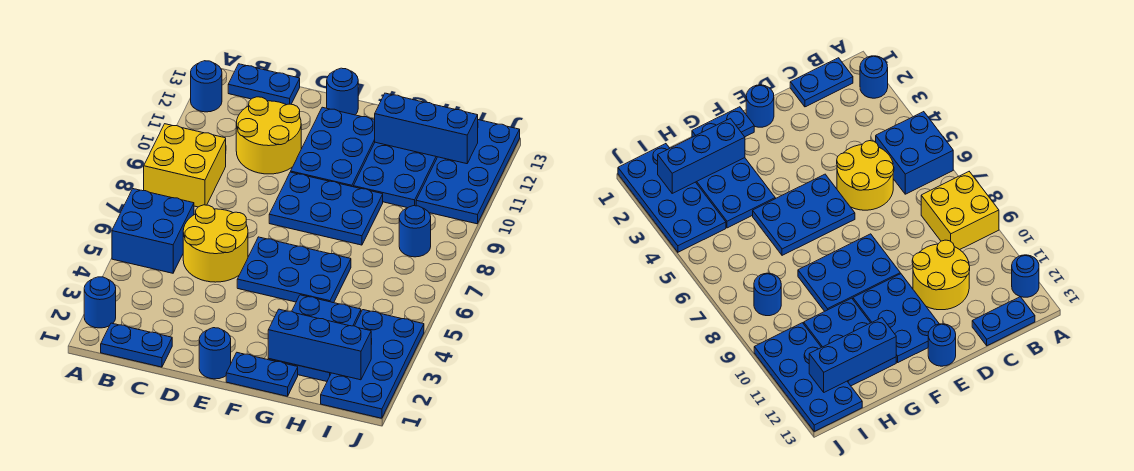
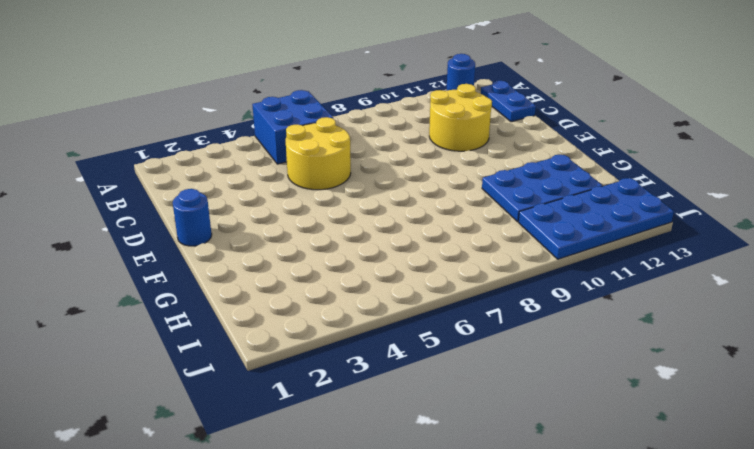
none -> blue 1x1 round brick [84,277,116,328]
none -> yellow 2x2 brick [144,124,226,207]
none -> blue 1x2 plate [101,323,172,367]

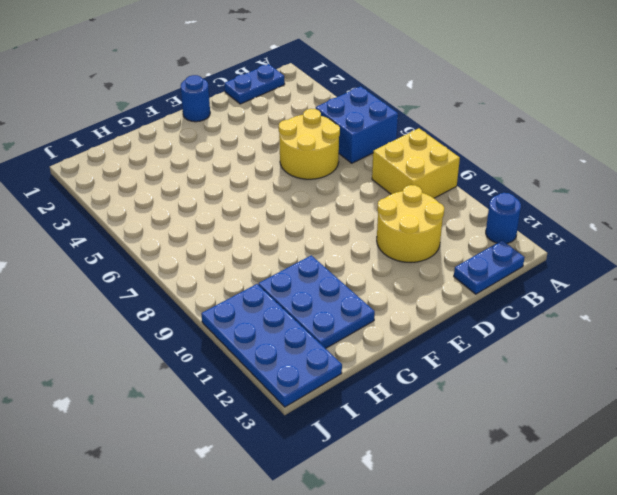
none -> blue 1x1 round brick [84,277,116,328]
none -> blue 2x3 plate [237,237,351,303]
none -> blue 2x3 plate [269,172,383,245]

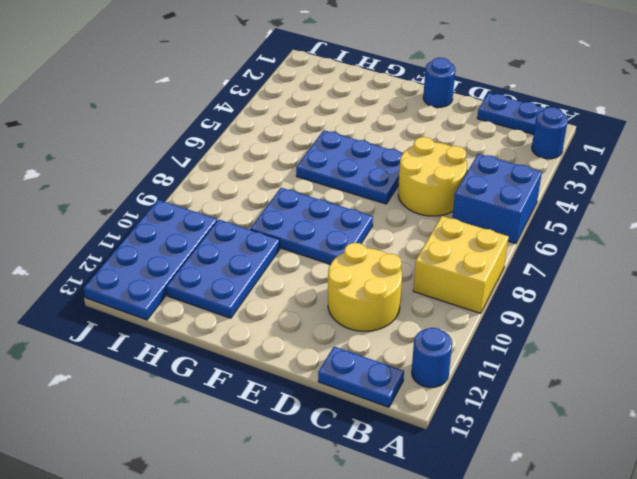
none -> blue 2x3 plate [291,107,375,187]
none -> blue 1x1 round brick [327,68,358,115]
none -> blue 1x2 plate [226,353,298,396]

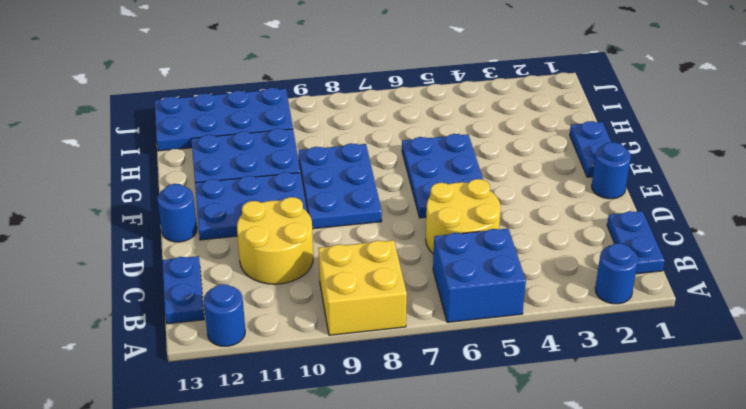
none -> blue 2x3 plate [268,295,361,381]
none -> blue 2x4 plate [321,310,424,418]
none -> blue 1x1 round brick [399,206,431,257]

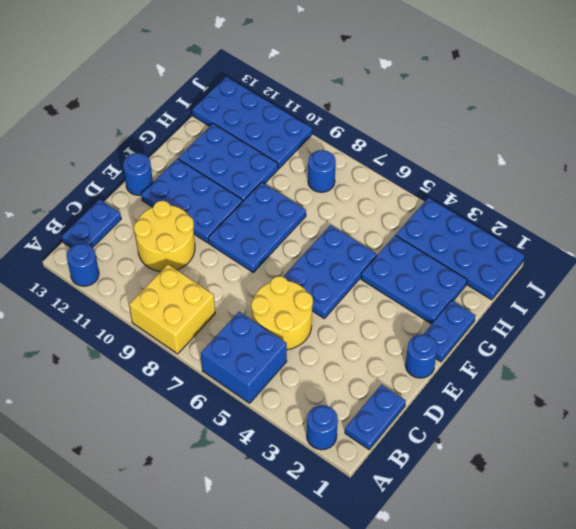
none -> blue 1x3 brick [268,309,371,380]
none -> blue 1x3 brick [375,93,478,164]

